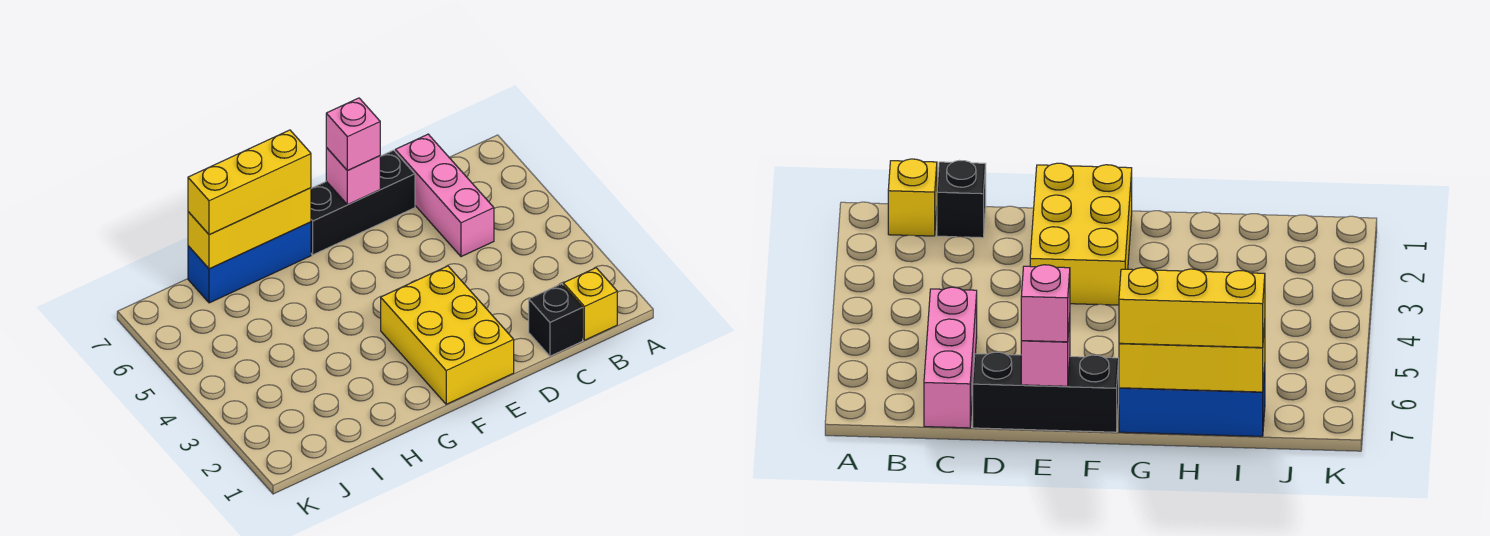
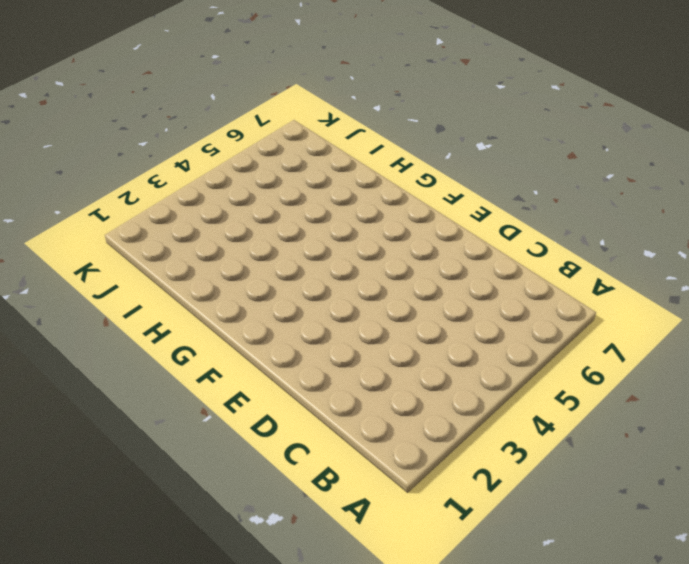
none -> yellow 1x1 brick [563,268,617,340]
none -> black 1x1 brick [529,284,583,356]

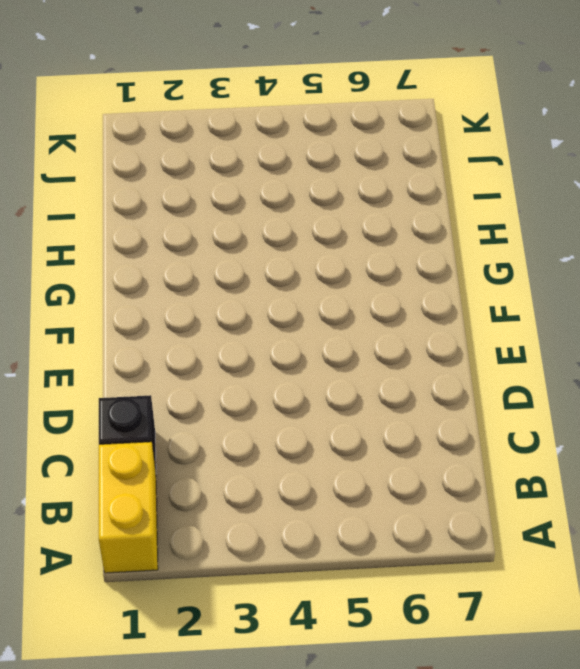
yellow 1x2 brick [99,442,158,573] -> yellow 1x1 brick [563,268,617,340]
none -> pink 1x3 brick [395,134,494,257]
none -> black 1x3 brick [311,150,415,255]

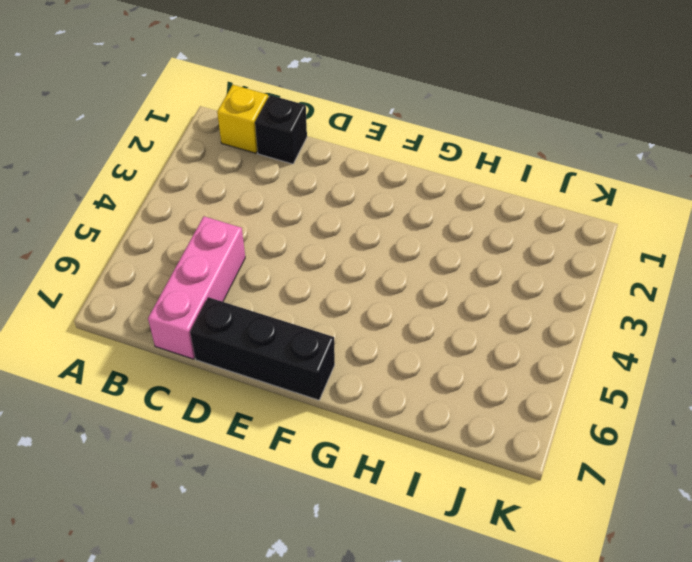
none -> yellow 2x3 brick [381,266,514,404]
none -> blue 1x3 brick [188,222,311,303]

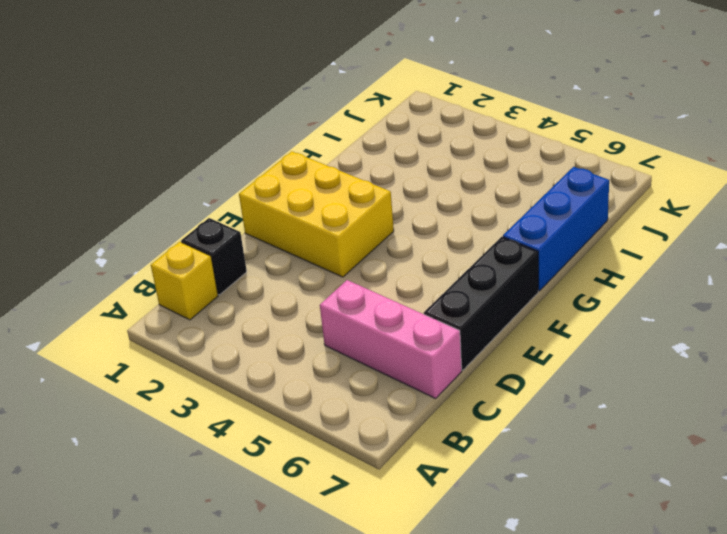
none -> pink 1x1 brick [326,148,380,205]
none -> yellow 1x3 brick [188,188,311,269]

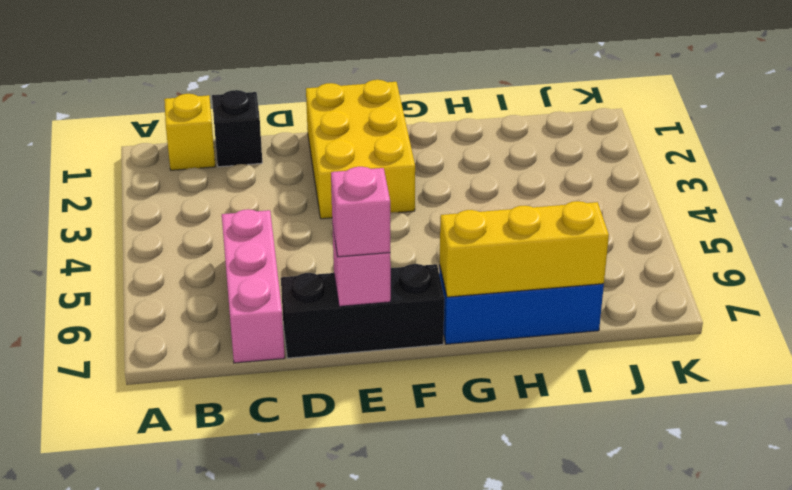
none -> yellow 1x3 brick [188,130,311,235]

